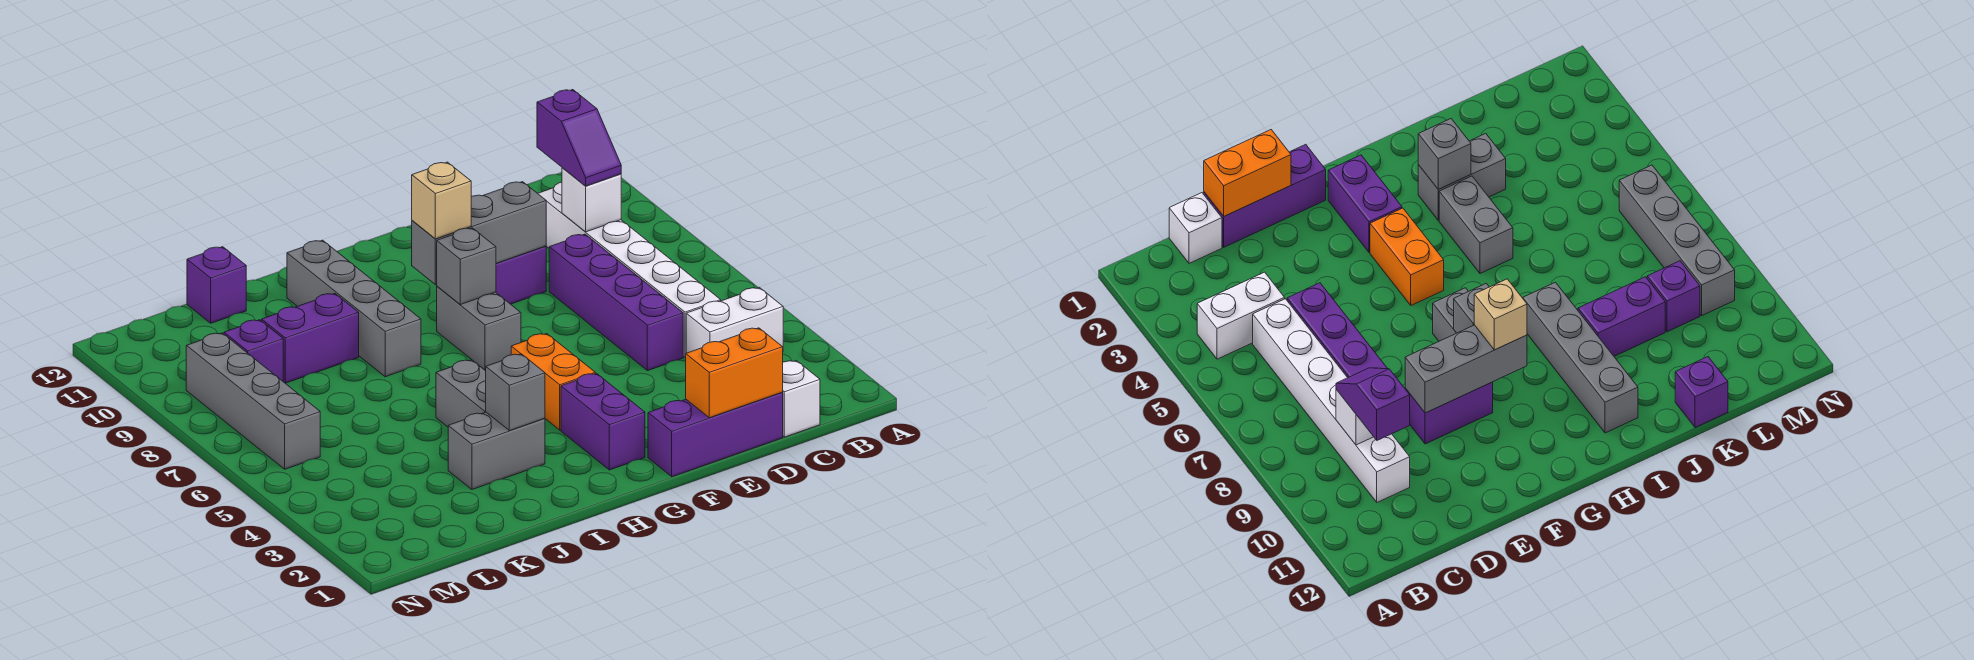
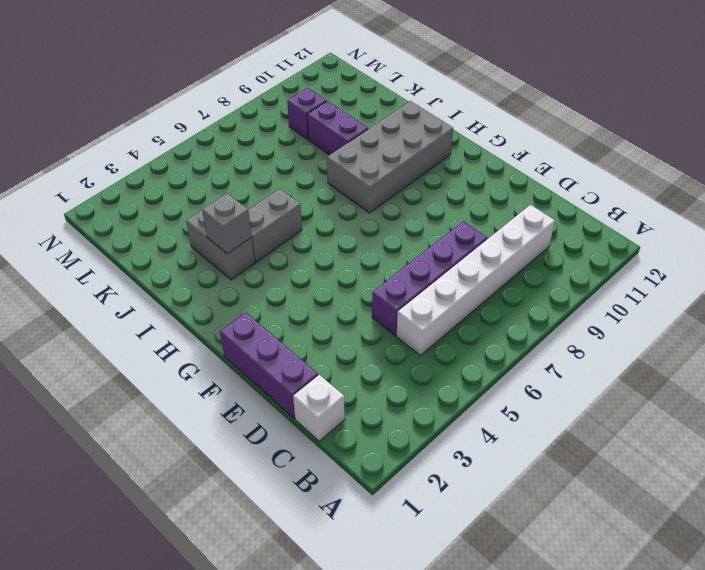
grey 2x4 brick [327,101,453,213] -> grey 1x4 brick [287,240,421,377]
none -> white 1x2 brick [686,288,783,353]
none -> purple 1x2 brick [496,246,546,304]
none -> purple 1x2 brick [561,373,645,470]

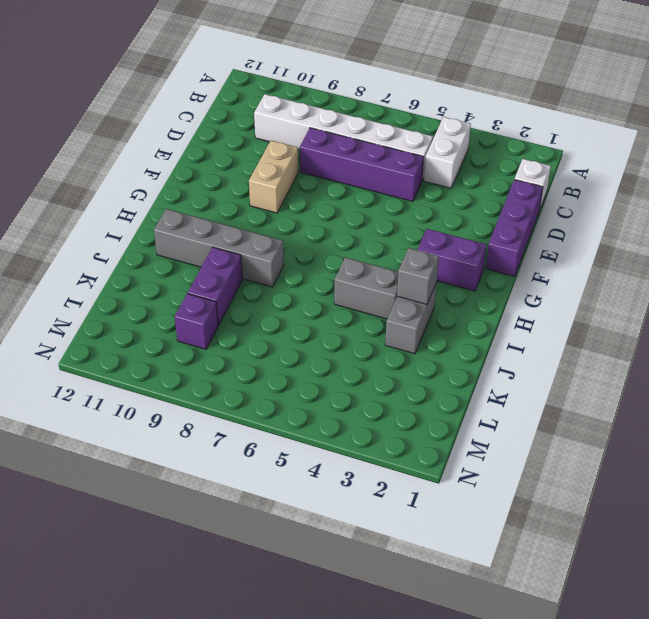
tan 1x2 brick [249,141,298,213] -> purple 1x2 brick [496,246,546,304]
none -> orange 1x2 brick [511,334,595,430]
none -> grey 1x2 brick [437,286,521,370]
none -> purple 1x1 brick [187,247,246,323]

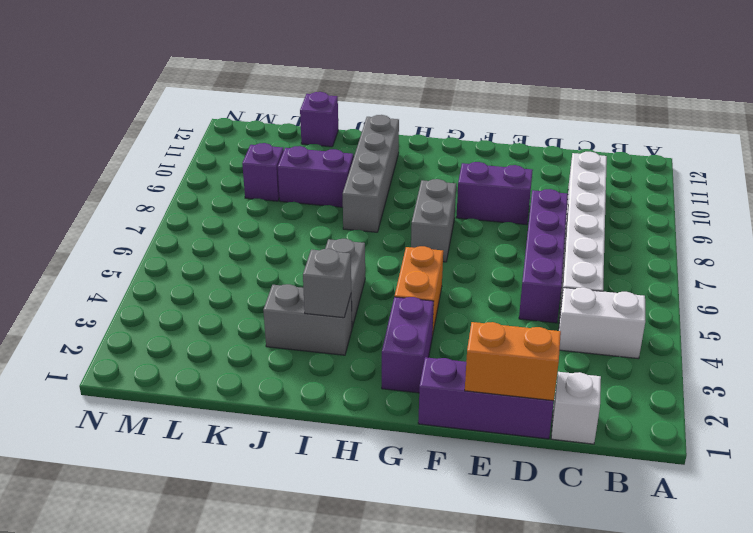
none -> grey 1x4 brick [186,333,320,469]
none -> white 1x1 brick [562,168,621,232]
none -> grey 1x3 brick [412,182,546,285]

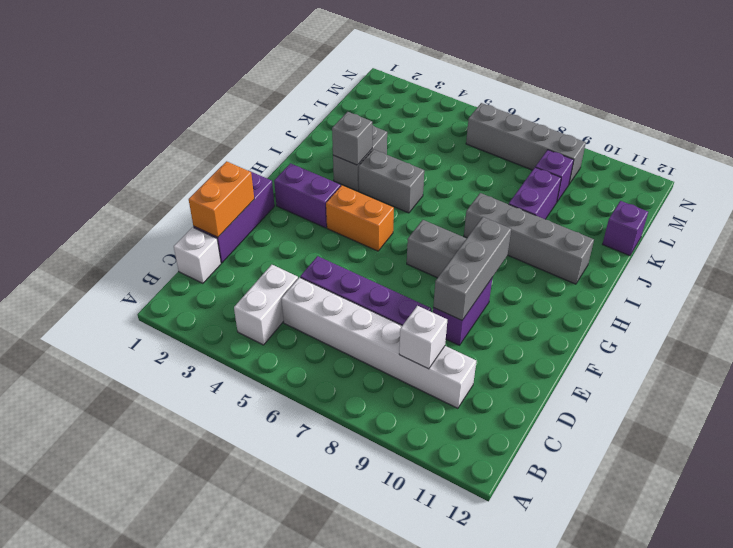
none -> grey 1x1 brick [437,228,496,305]
none -> purple 1x2 slope [537,90,621,186]
none -> tan 1x1 brick [412,162,471,239]

